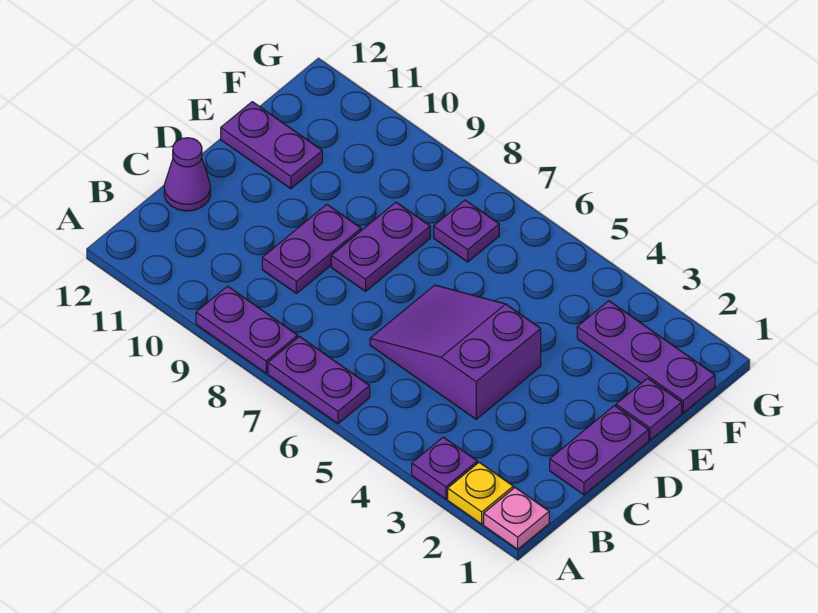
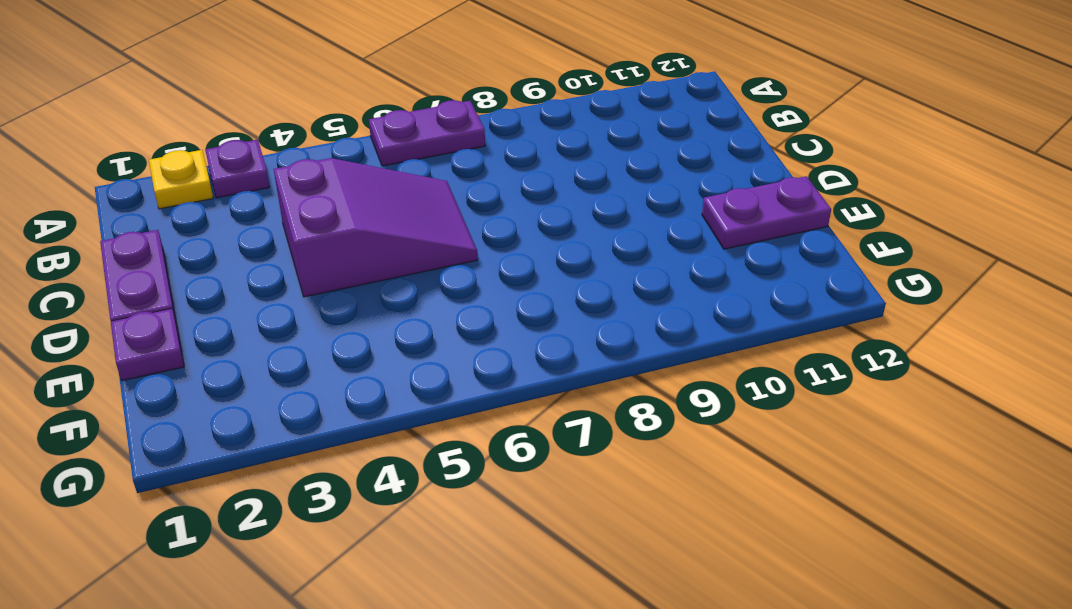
none -> pink 1x1 plate [484,488,549,549]
none -> purple 1x2 plate [196,286,298,373]
none -> purple 1x2 plate [262,205,361,293]

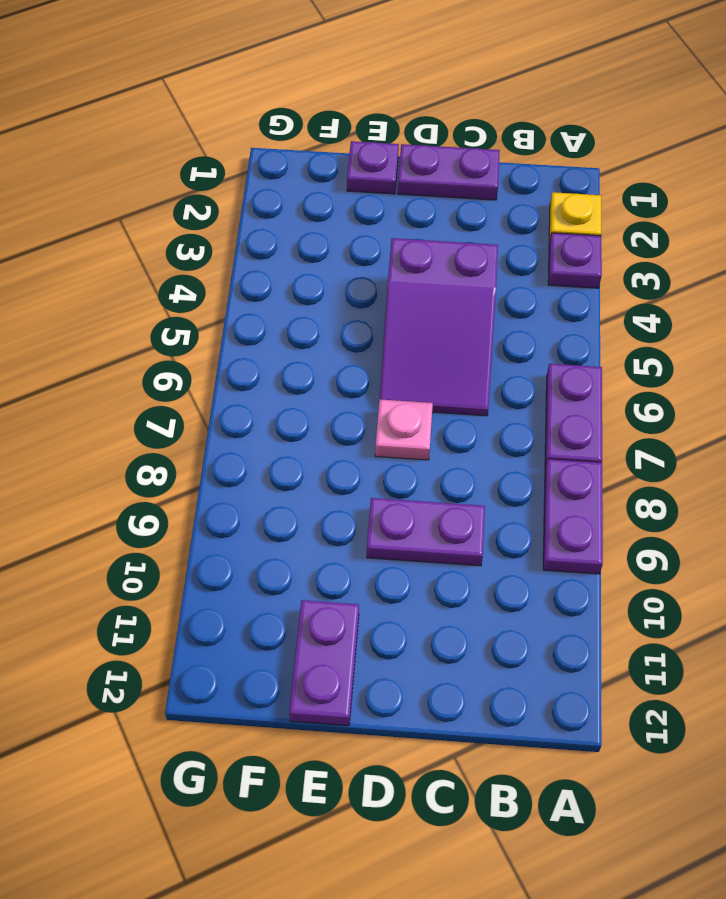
pink 1x1 plate [375,399,433,460] -> pink 1x1 plate moved to [484,488,549,549]
none -> purple 1x1 cone [164,138,210,211]
none -> purple 1x2 plate [331,202,430,291]
none -> purple 1x3 plate [577,301,715,413]

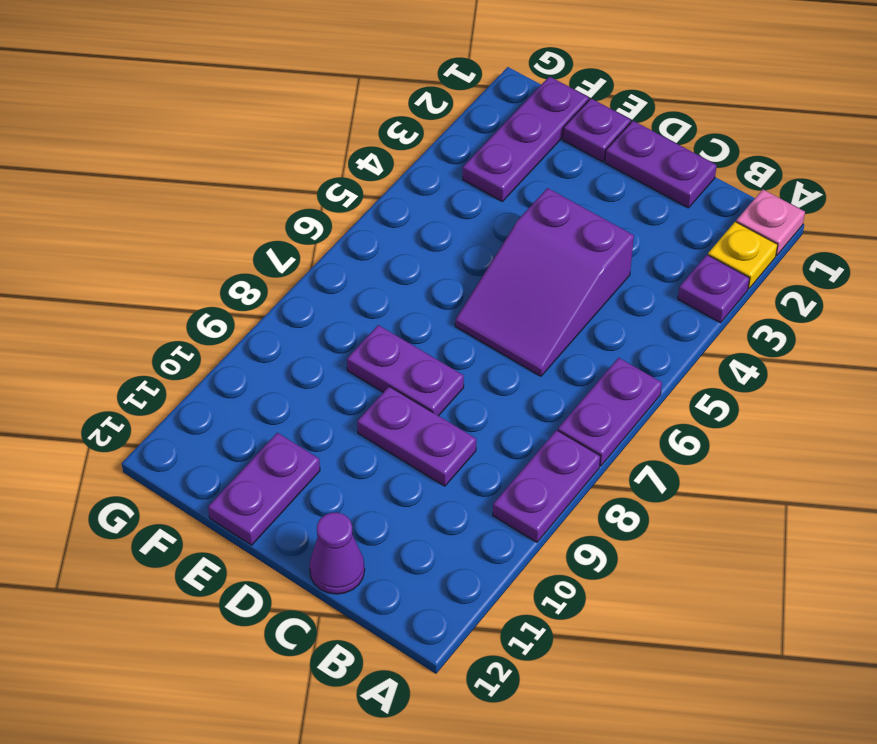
none -> purple 1x1 plate [434,200,499,262]

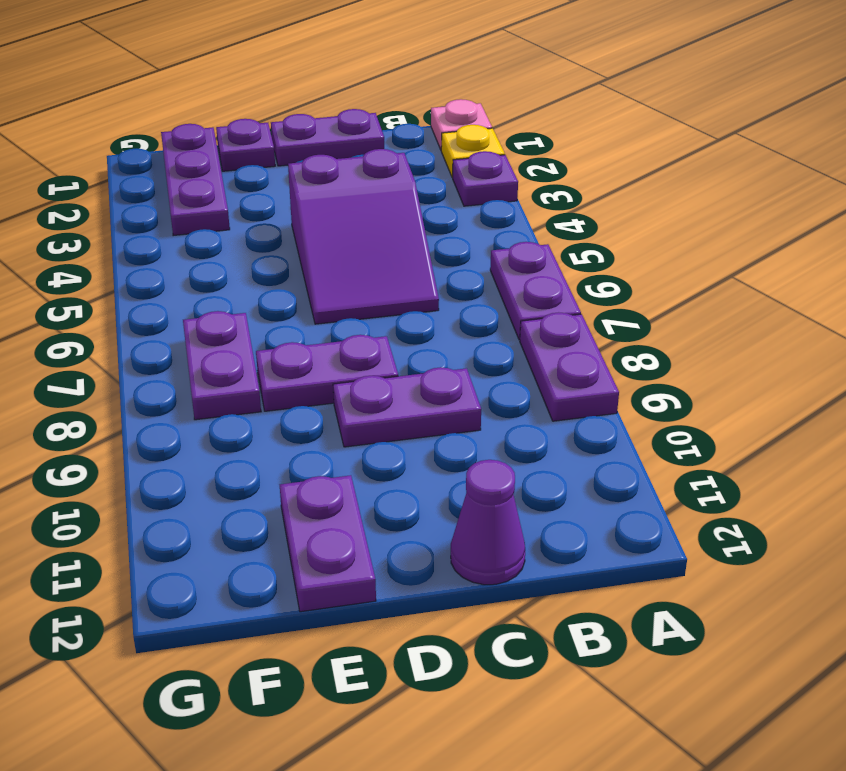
purple 1x2 plate [183,311,261,420] -> purple 1x1 plate [434,200,499,262]

